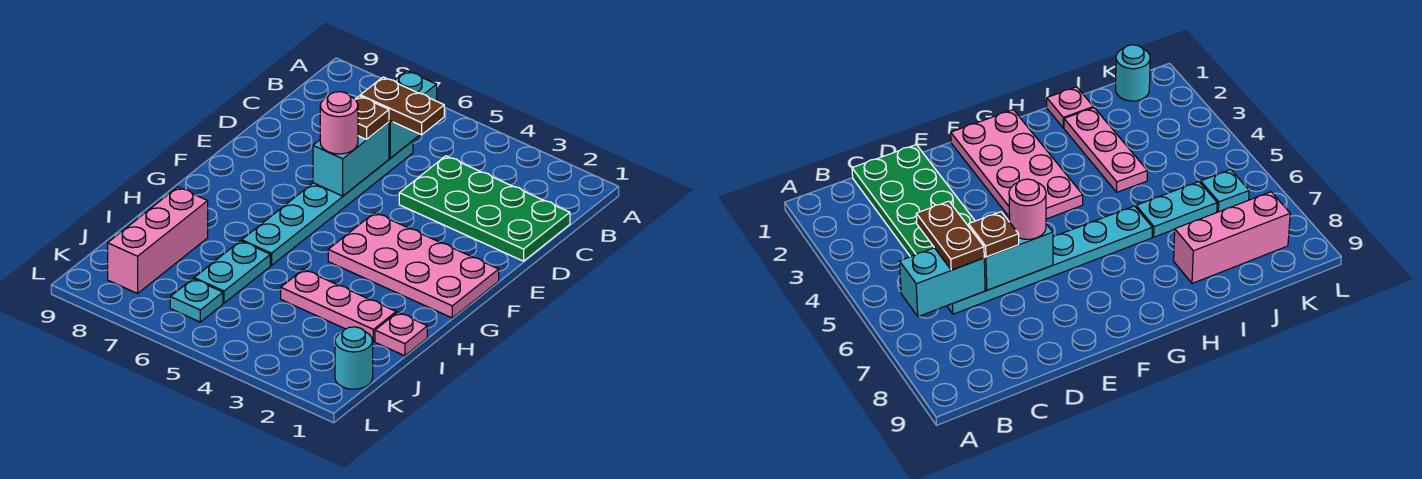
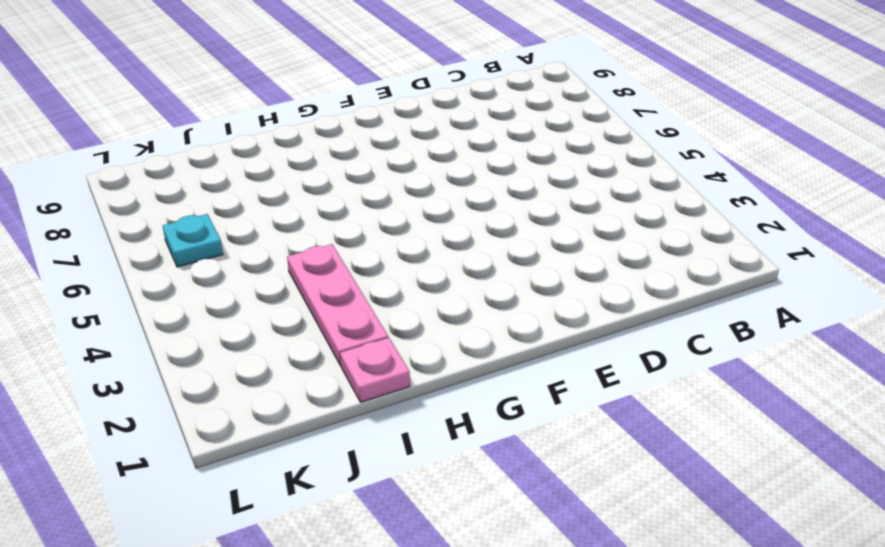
none -> green 2x4 plate [399,156,570,261]
none -> cyan 1x6 plate [242,141,413,265]
none -> pink 2x4 plate [328,213,499,318]

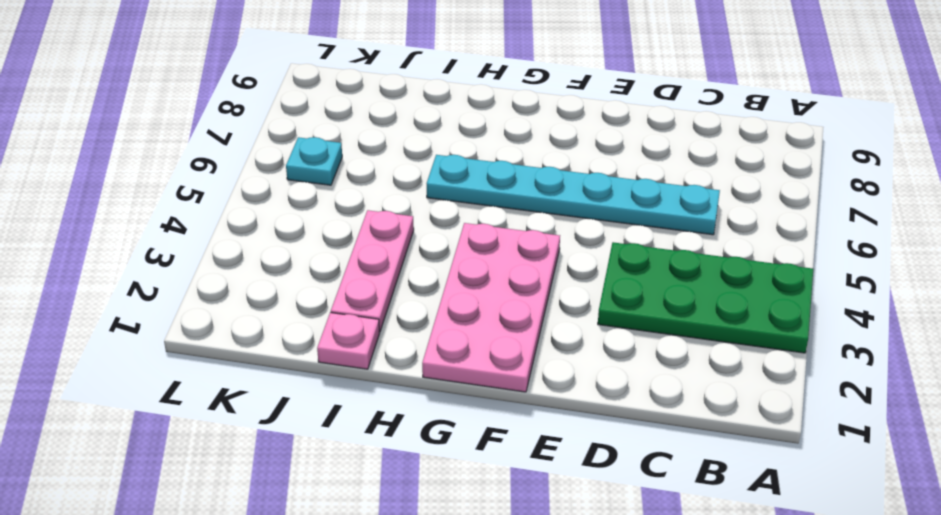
green 2x4 plate [598,242,813,353] -> green 2x4 plate turned to [399,156,570,261]
none -> cyan 1x2 plate [194,241,270,303]
none -> pink 1x3 brick [108,187,208,294]
none -> cyan 1x1 round brick [335,327,373,389]

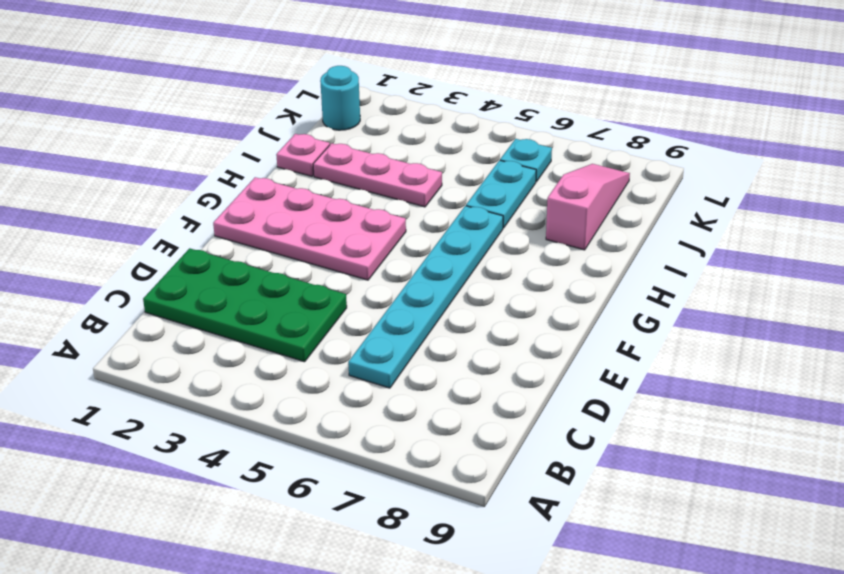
pink 1x3 slope [546,164,630,250] -> pink 1x3 brick [108,187,208,294]
none -> cyan 1x2 brick [389,71,437,158]
none -> cyan 1x2 brick [313,122,389,196]
none -> brown 1x2 plate [360,77,444,135]

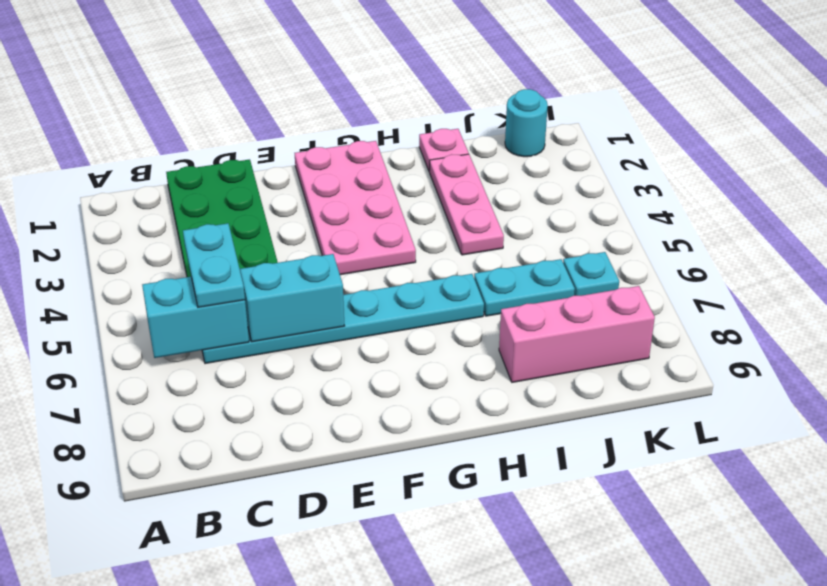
cyan 1x2 plate [183,223,245,307] -> brown 1x2 plate [360,77,444,135]
none -> brown 1x1 plate [355,96,389,139]
none -> pink 1x1 round brick [320,92,358,154]

